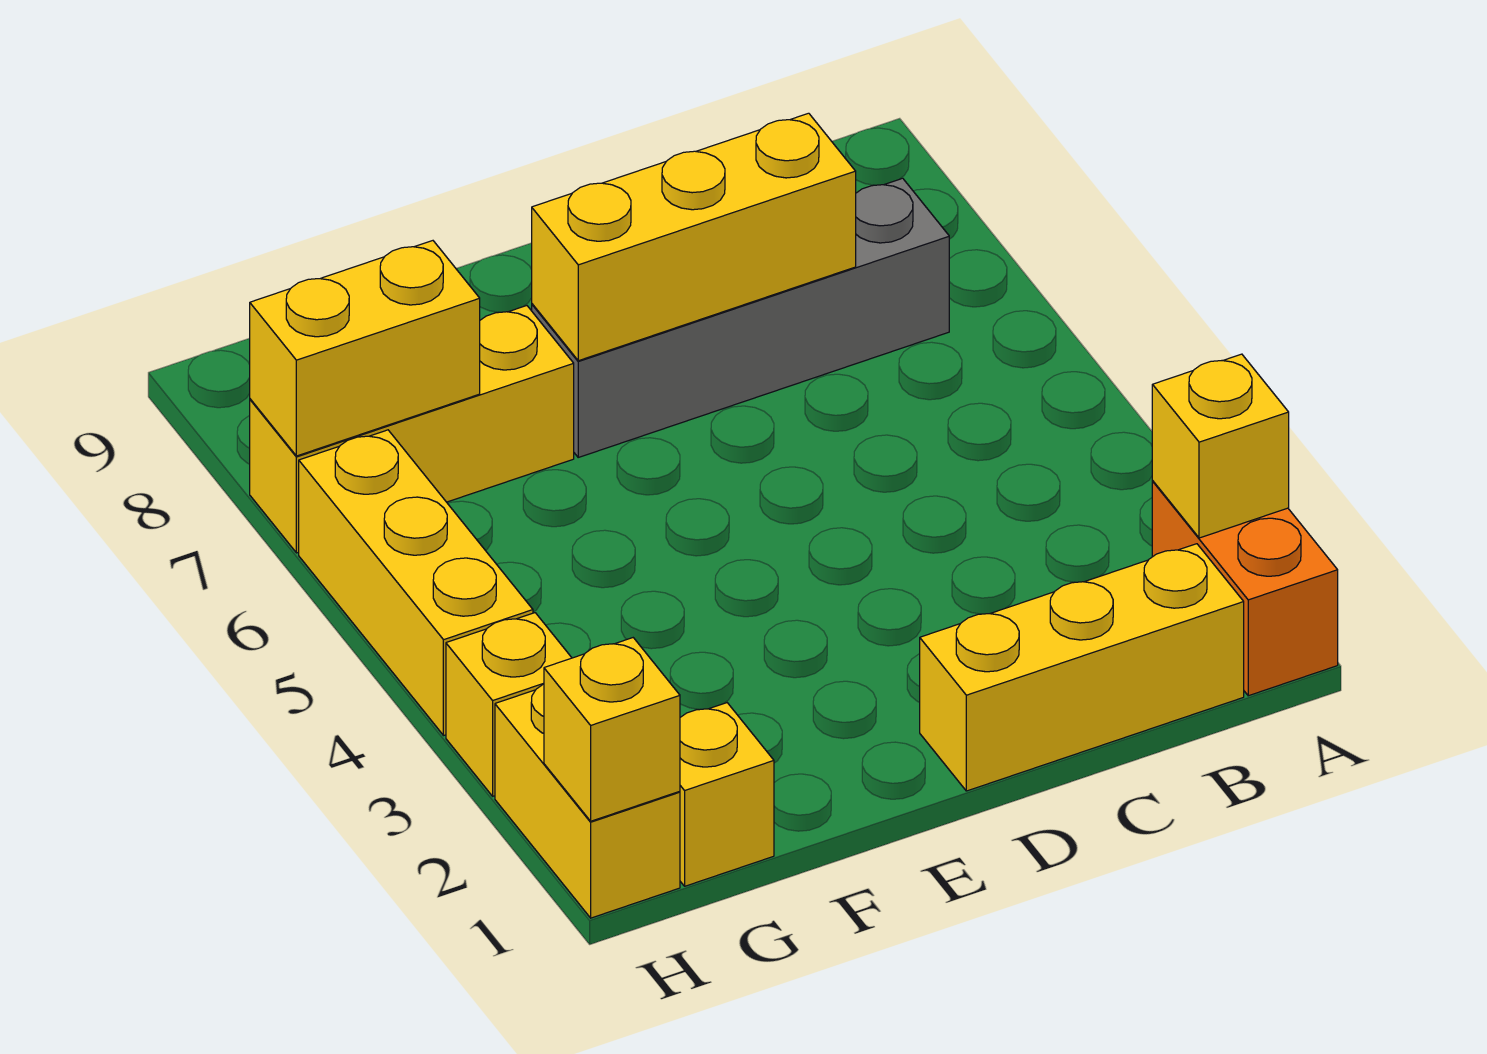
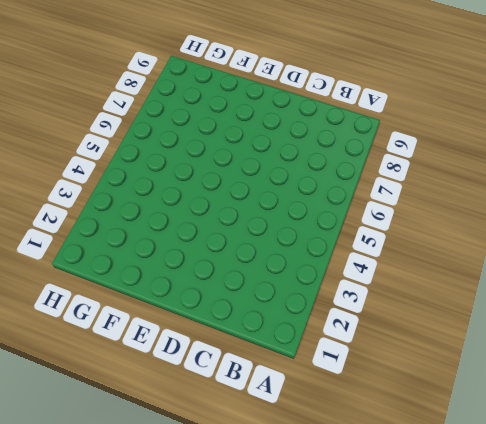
none -> orange 1x2 brick [1152,481,1338,696]
none -> yellow 1x3 brick [920,544,1244,791]
none -> grey 1x4 brick [532,178,949,457]

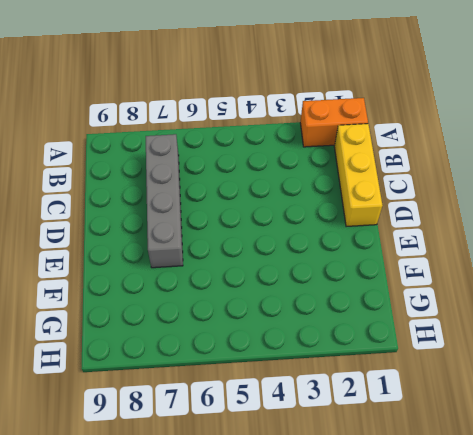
none -> yellow 1x3 brick [250,306,574,553]
none -> yellow 1x1 brick [680,703,774,886]
none -> yellow 1x2 brick [495,684,680,918]

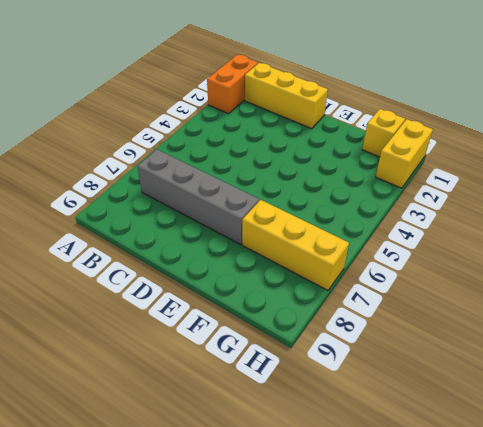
none -> yellow 1x1 brick [446,613,572,796]
none -> yellow 1x3 brick [299,430,533,736]
none -> yellow 1x1 brick [1152,354,1289,538]

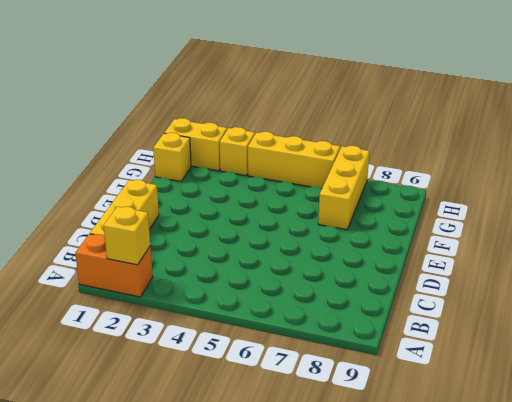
none -> grey 1x4 brick [532,178,949,457]
none -> yellow 1x3 brick [532,113,856,361]
none -> yellow 1x2 brick [250,241,480,456]

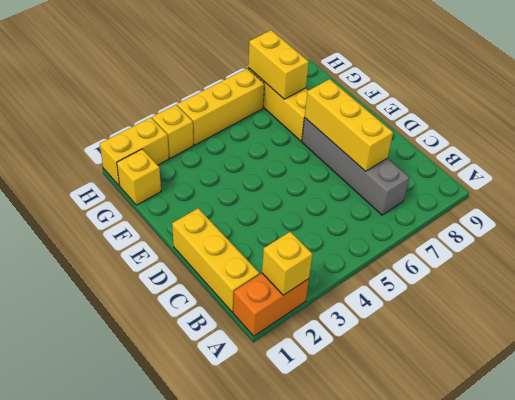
none -> yellow 1x1 brick [544,638,680,821]

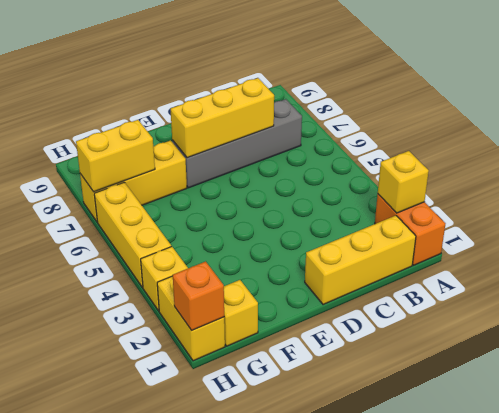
orange 1x1 brick [173,261,224,330] -> yellow 1x1 brick [544,638,680,821]

